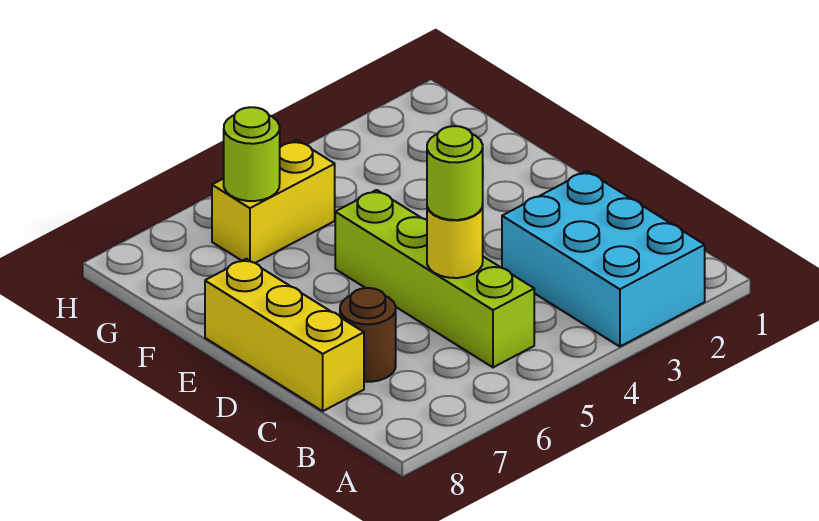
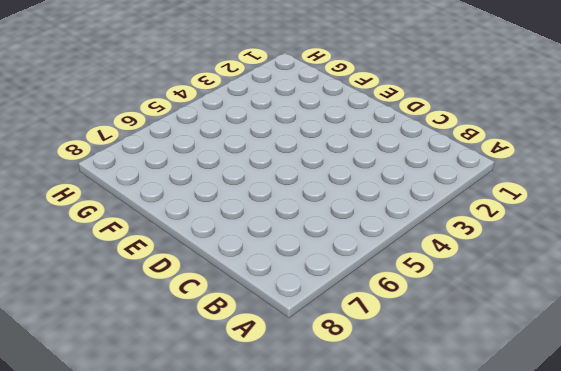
none -> cyan 2x3 brick [502,171,705,347]
none -> lime 1x4 brick [335,190,534,367]

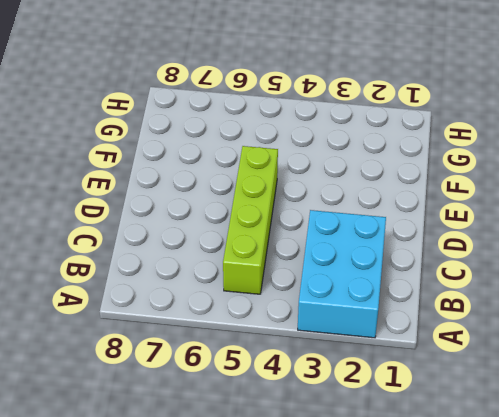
none -> brown 1x1 round brick [340,288,396,382]
none -> yellow 1x3 brick [205,259,364,411]

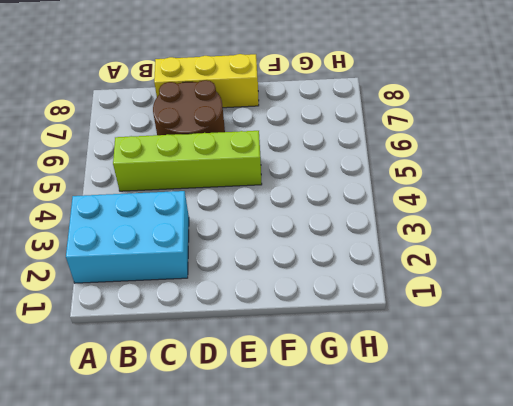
brown 2x2 round brick [153,80,225,135] -> brown 1x1 round brick [340,288,396,382]
none -> yellow 1x2 brick [212,140,335,263]
none -> yellow 1x1 round brick [427,206,483,278]

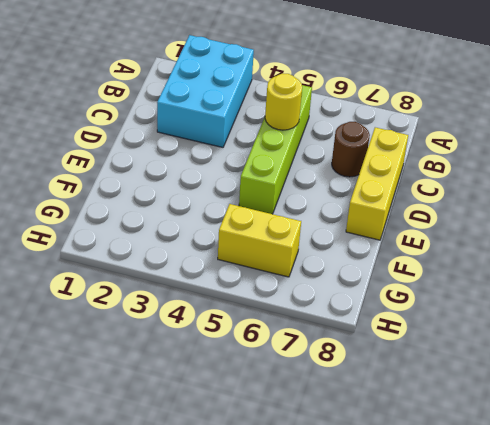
none -> lime 1x1 round brick [224,107,280,201]
none -> lime 1x1 round brick [427,126,483,220]

